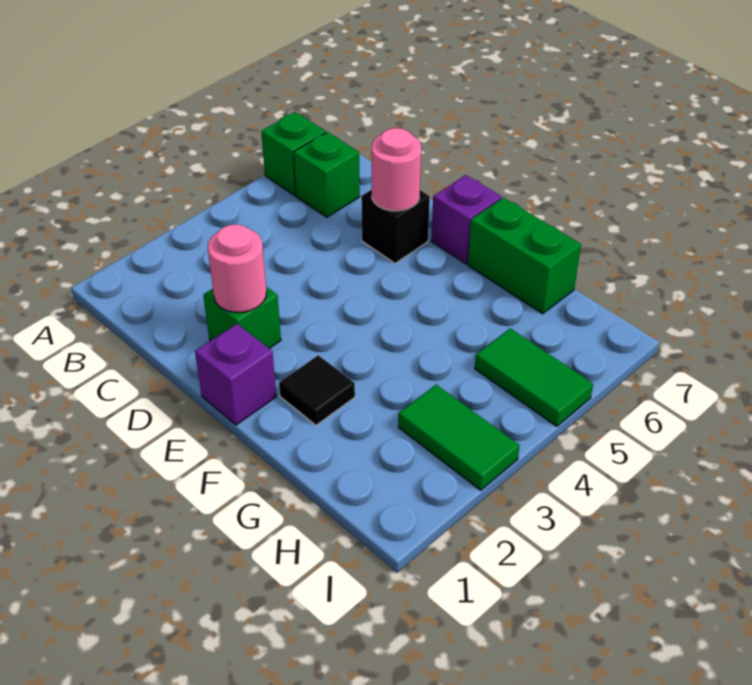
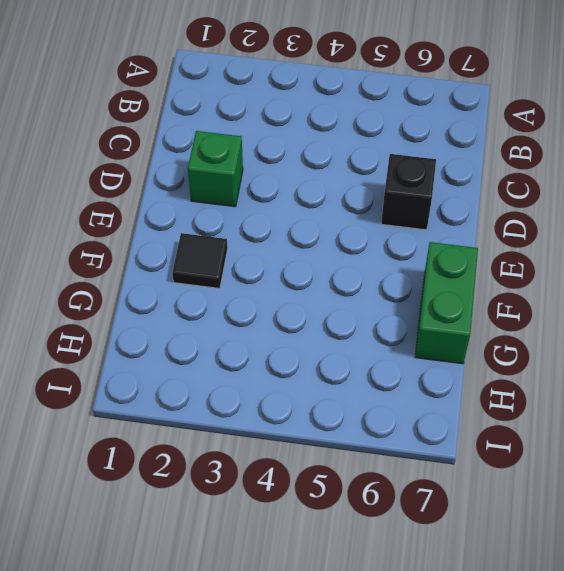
none -> green 1x1 brick [261,112,326,195]
none -> green 1x1 brick [293,132,360,217]
none -> purple 1x1 brick [195,324,276,425]

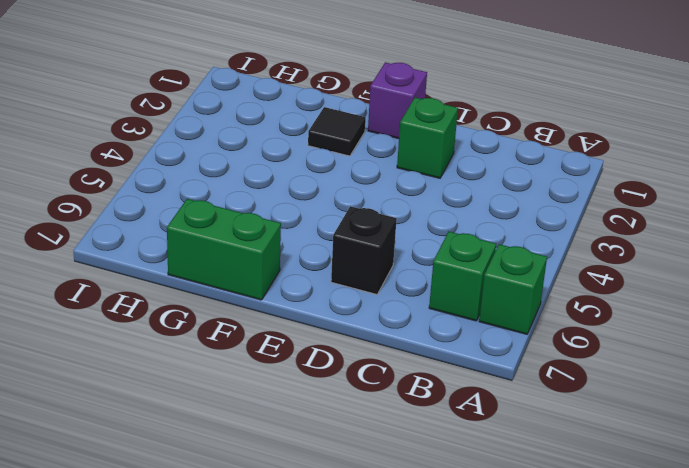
none -> purple 1x1 brick [431,175,502,264]
none -> green 1x2 tile [398,385,520,490]
none -> green 1x2 tile [475,328,593,426]

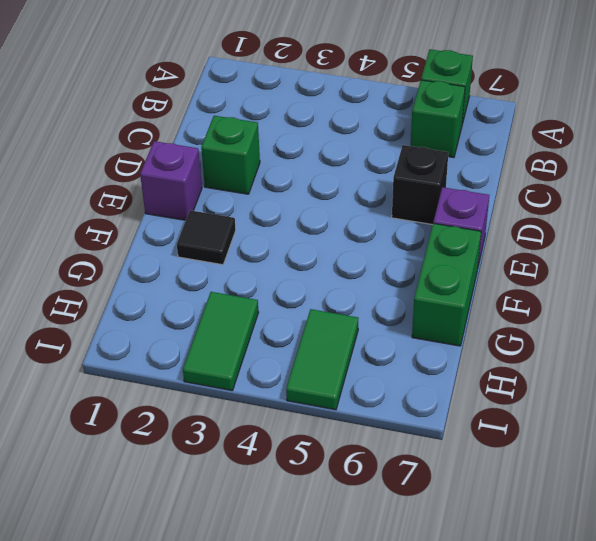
none -> pink 1x1 round brick [208,224,266,312]
none -> pink 1x1 round brick [372,128,421,211]

